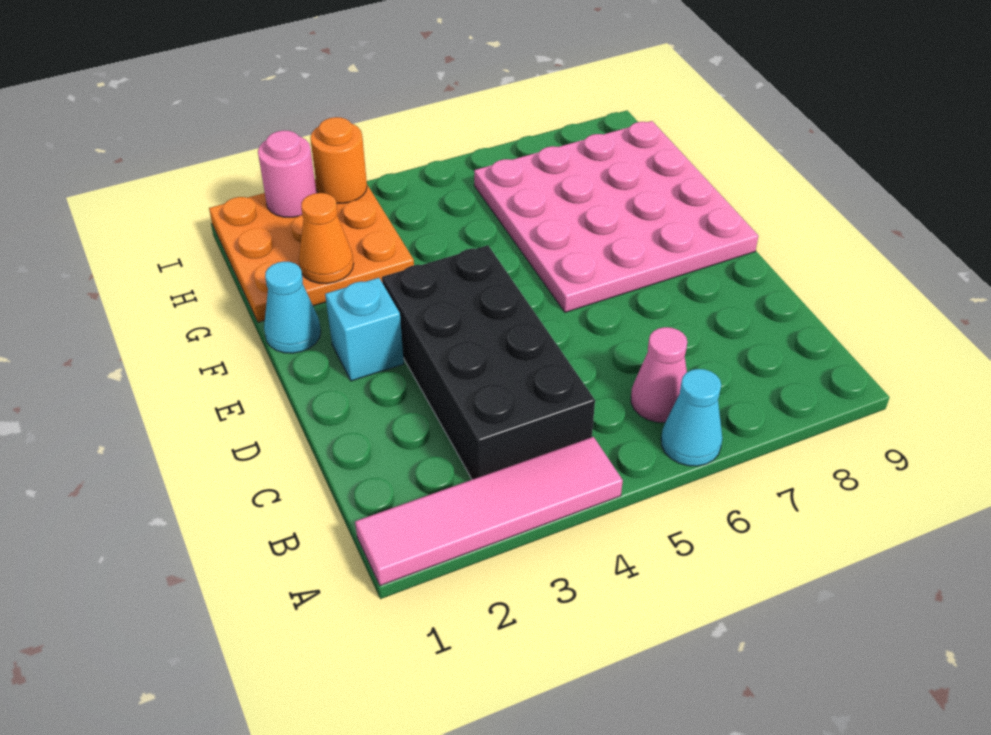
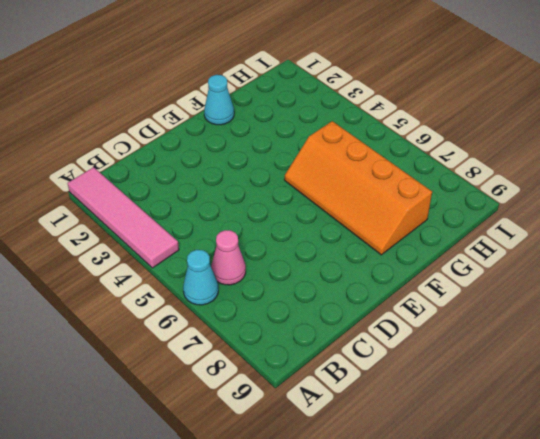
orange 2x4 slope [284,121,432,255] -> pink 4x4 plate [474,121,758,312]
none -> black 2x4 brick [382,245,595,480]
none -> cyan 1x1 brick [325,278,404,381]

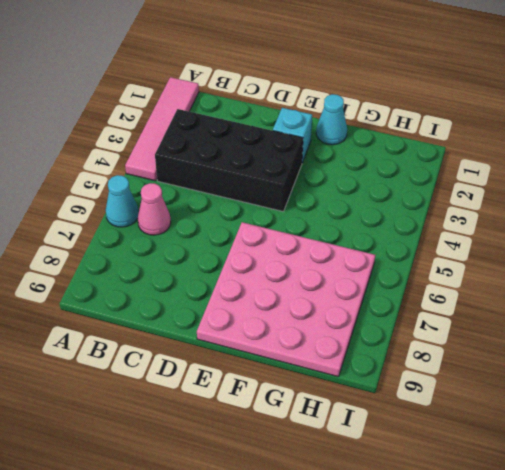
none -> orange 3x3 plate [209,179,414,322]
none -> orange 1x1 cone [299,193,354,284]

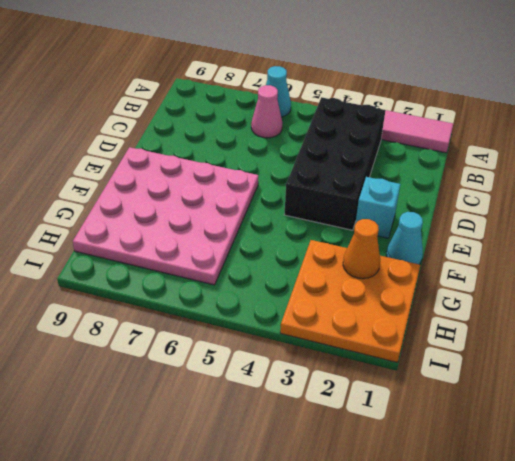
none -> pink 1x1 round brick [258,130,316,217]
none -> orange 1x1 round brick [310,117,367,203]

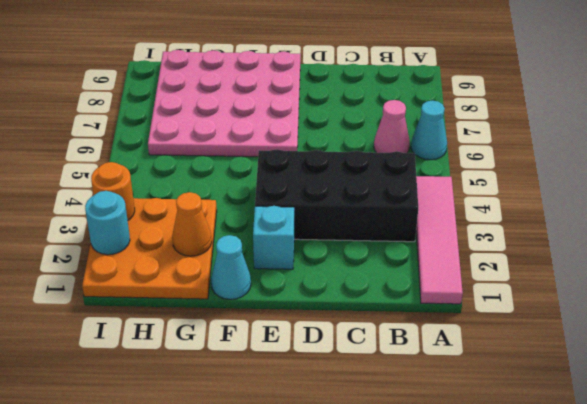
cyan 1x1 round brick [85,191,130,255] -> pink 1x1 round brick [258,130,316,217]

